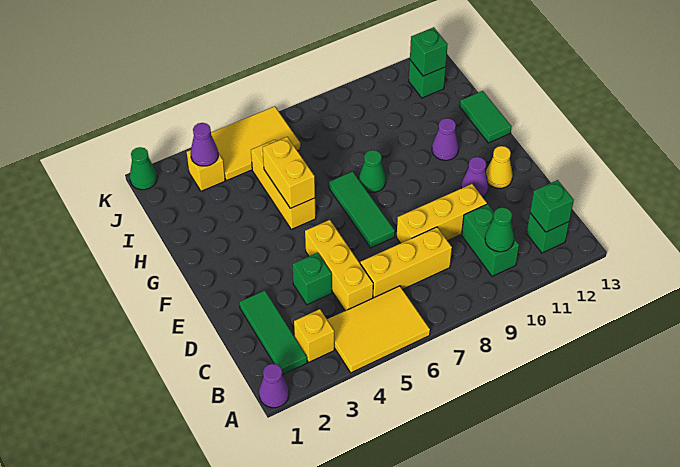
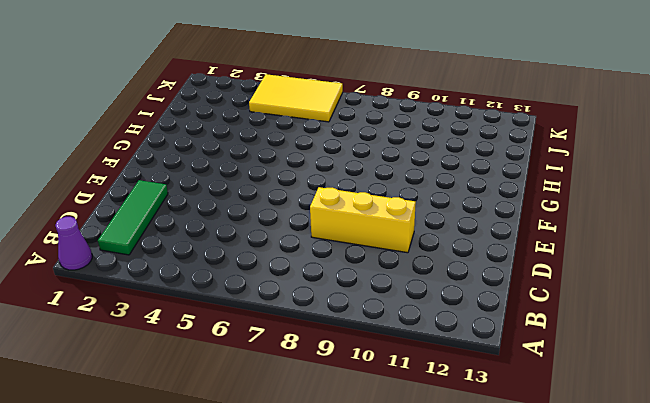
none -> yellow 2x3 tile [327,286,430,373]
none -> yellow 1x1 brick [294,309,334,362]
none -> green 1x2 brick [462,204,519,276]

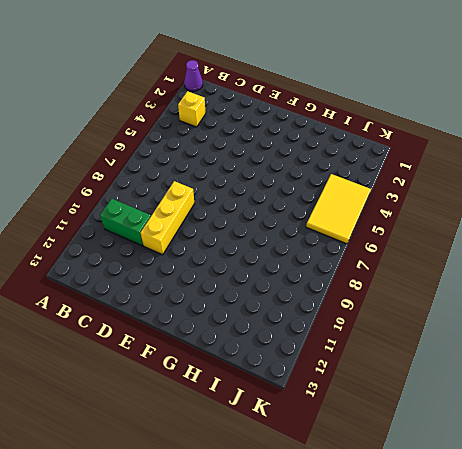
none -> yellow 2x3 tile [327,286,430,373]
none -> green 1x3 tile [239,290,307,375]
none -> green 1x1 brick [527,213,569,253]

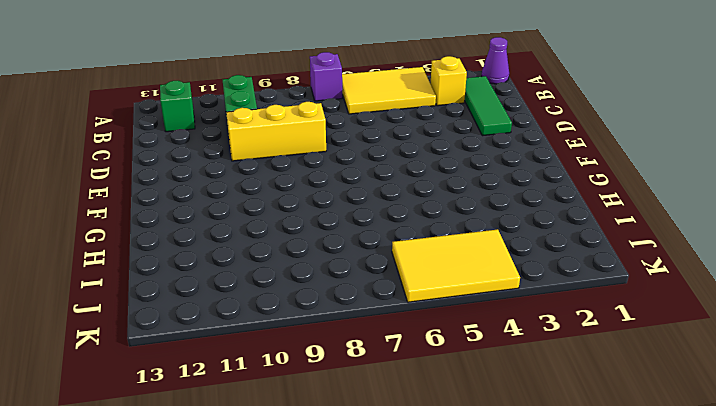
purple 1x1 brick [310,52,342,101] -> none
none -> yellow 1x3 brick [305,220,373,311]
none -> yellow 1x3 brick [360,227,452,298]
none -> green 1x1 brick [292,253,332,305]

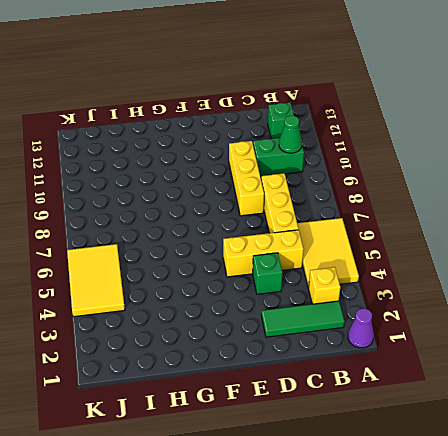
none -> green 1x3 tile [329,171,395,248]
none -> purple 1x1 cone [461,157,489,197]
none -> yellow 1x1 cone [486,146,513,188]

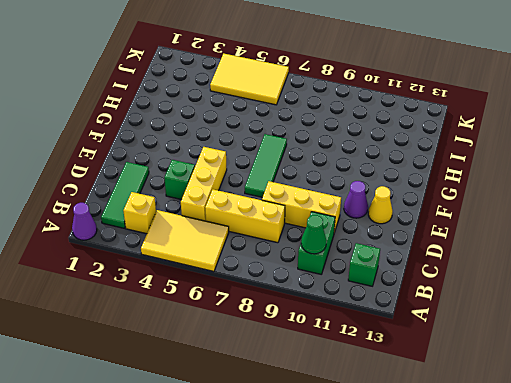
none -> yellow 1x3 brick [251,140,316,229]
none -> green 1x1 cone [359,150,386,192]
none -> purple 1x1 cone [432,118,459,160]

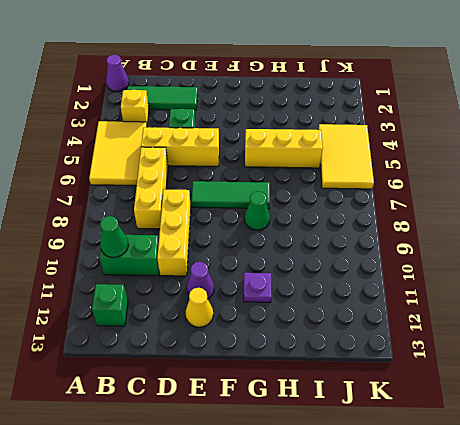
purple 1x1 plate [244,273,272,302] -> purple 1x1 cone [432,118,459,160]
none -> green 1x2 tile [460,91,511,143]
none -> yellow 1x1 brick [187,150,225,191]
none -> green 1x1 brick [409,60,446,98]

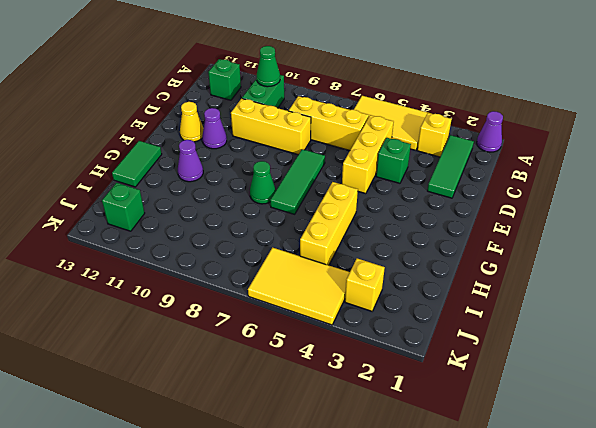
none -> green 1x1 cone [130,147,157,190]
none -> green 1x1 brick [530,180,574,232]
none -> yellow 1x2 brick [263,137,315,208]

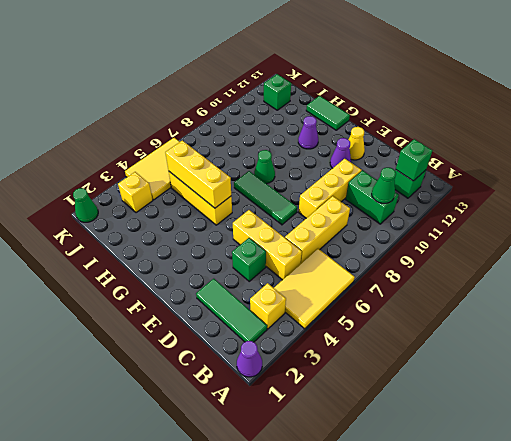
yellow 1x3 brick [165,140,231,208] -> yellow 1x2 brick [263,137,315,208]
none -> purple 1x1 cone [191,123,218,166]
none -> green 1x1 brick [410,27,448,76]

